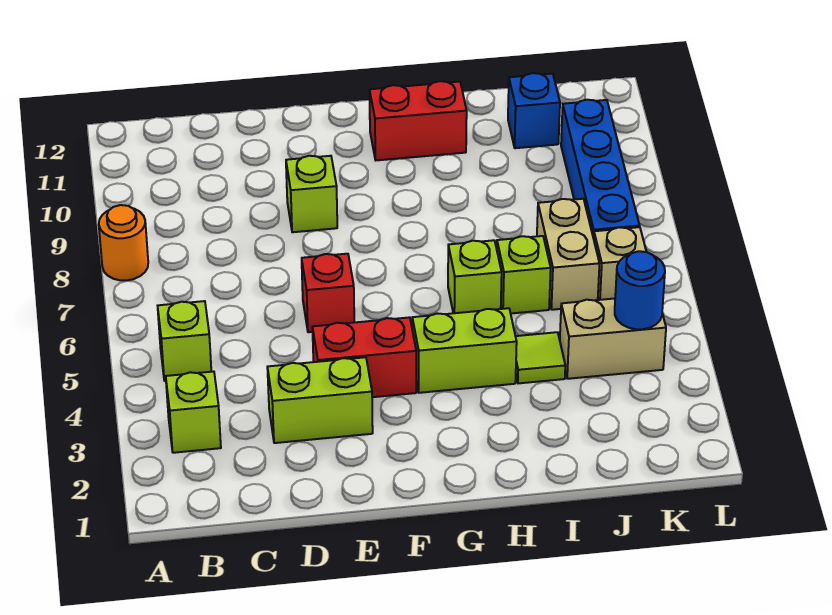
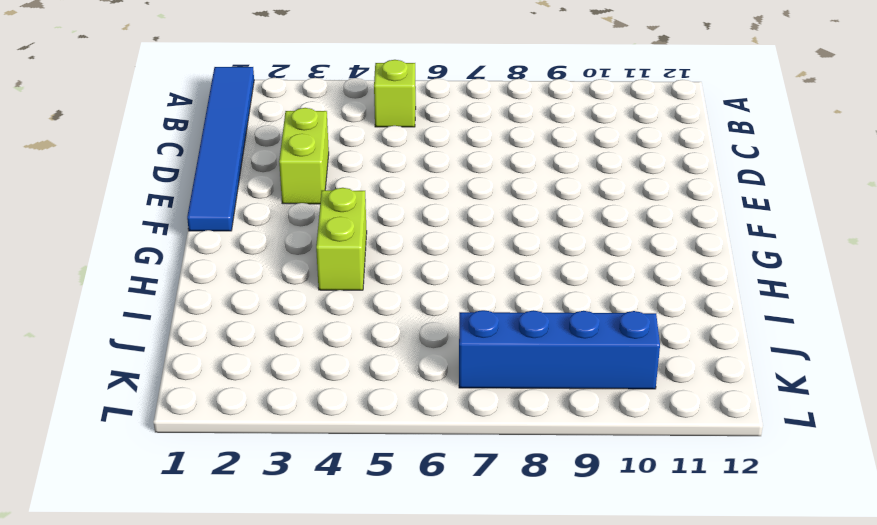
blue 1x6 tile [187,67,254,231] -> none
none -> orange 1x1 round brick [99,205,148,280]
none -> lime 1x1 brick [166,372,221,453]
none -> red 1x2 brick [312,317,416,397]

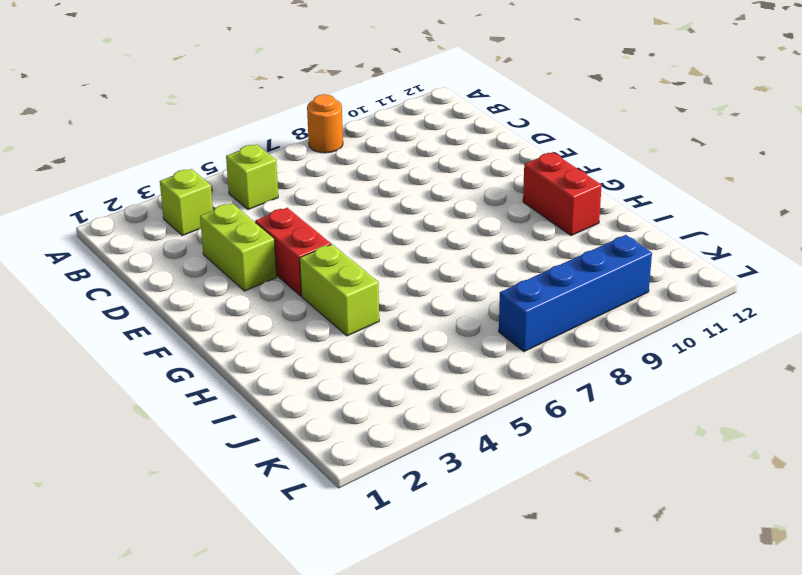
none -> red 1x1 brick [302,254,354,332]
none -> lime 1x1 brick [286,156,337,232]
none -> lime 1x1 brick [448,240,502,313]

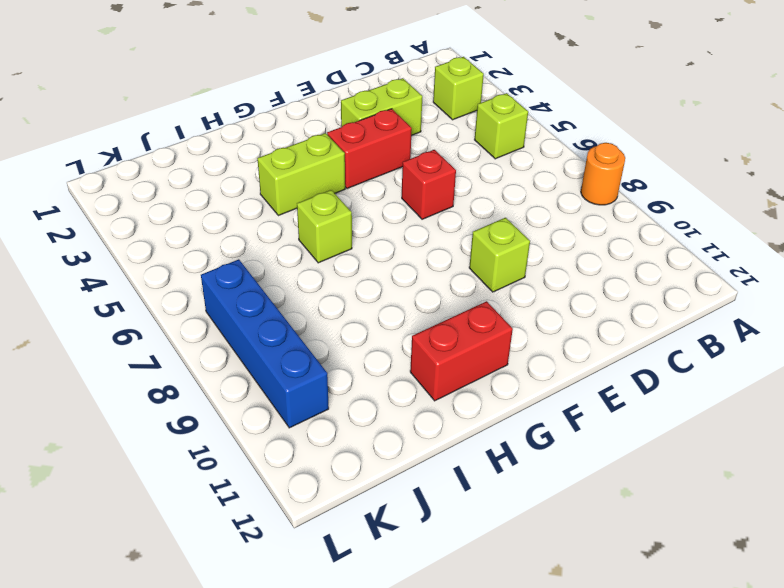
none -> lime 1x1 tile [516,332,565,383]
none -> lime 1x1 brick [497,236,551,313]
none -> tan 1x2 brick [560,299,666,379]

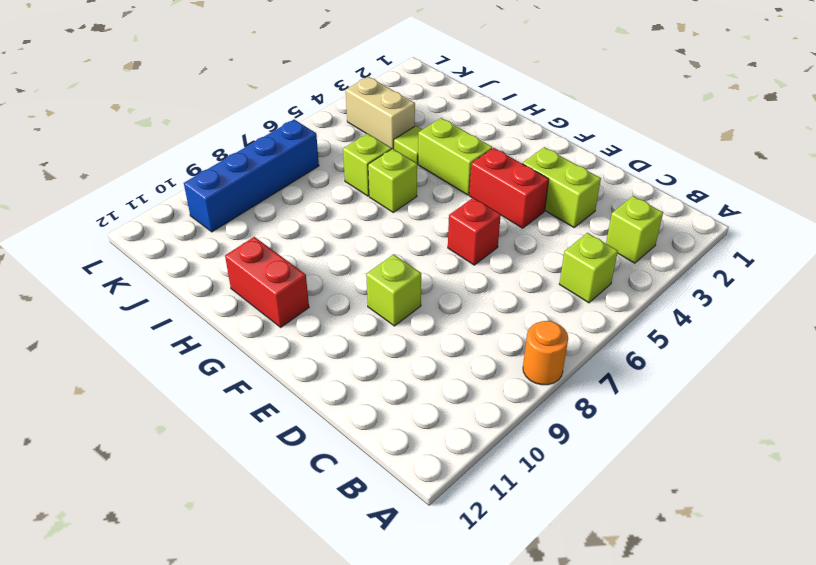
none -> tan 1x2 brick [537,199,599,310]
none -> blue 1x1 brick [508,73,560,148]
none -> tan 1x1 brick [594,227,646,300]

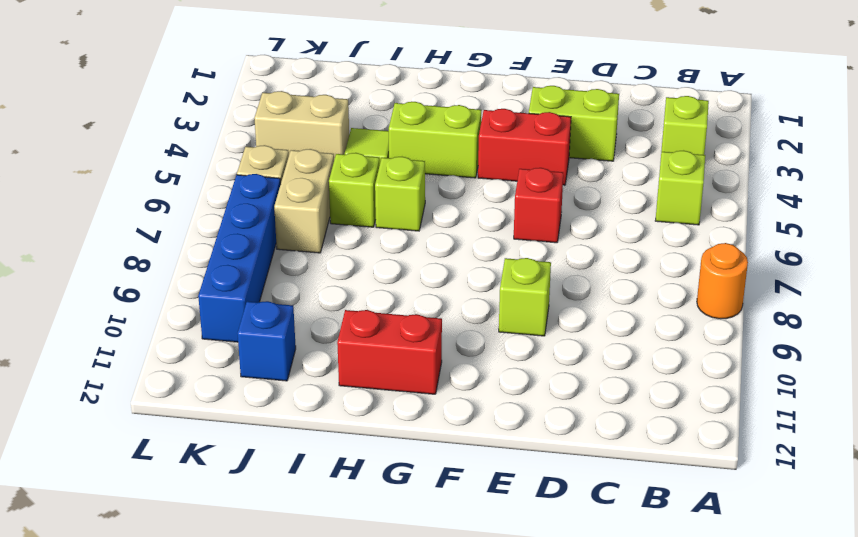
none -> blue 1x1 round brick [615,251,665,329]

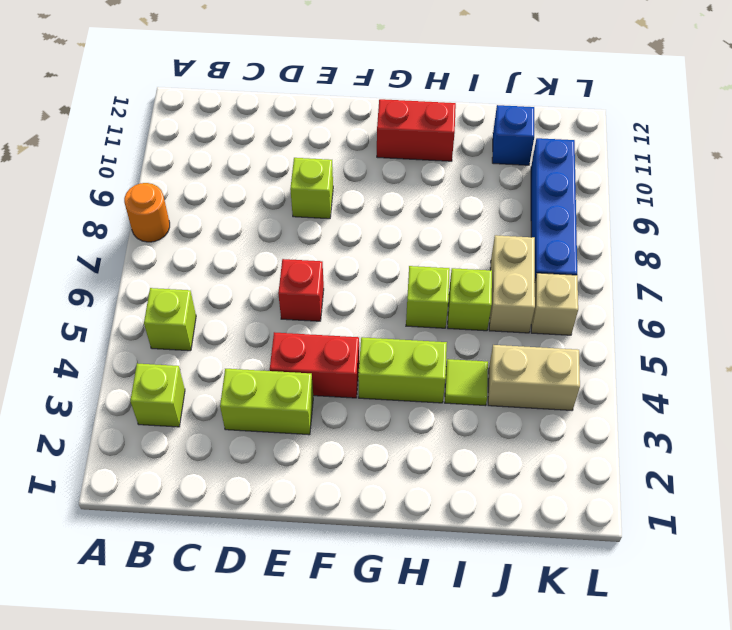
none -> blue 1x1 round brick [615,251,665,329]

